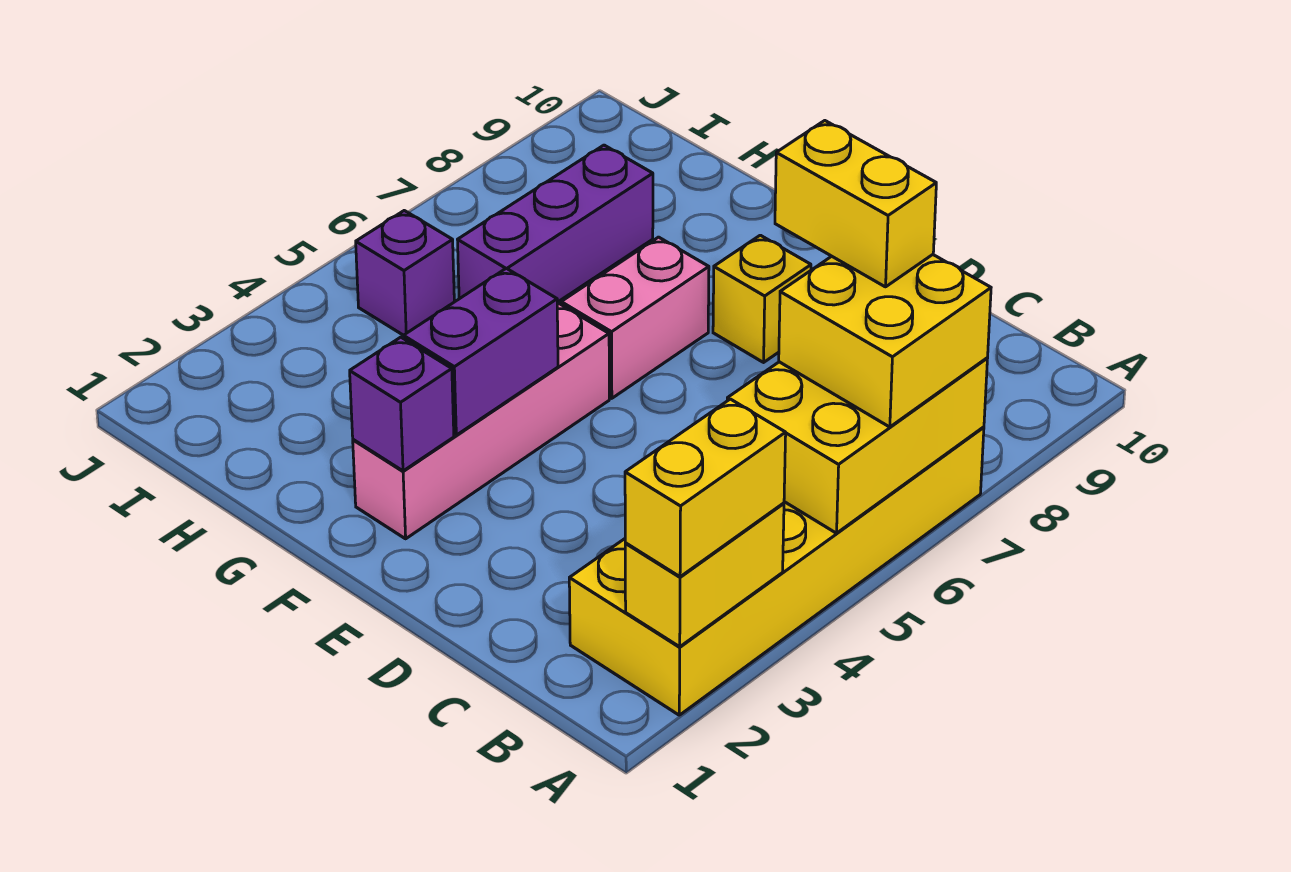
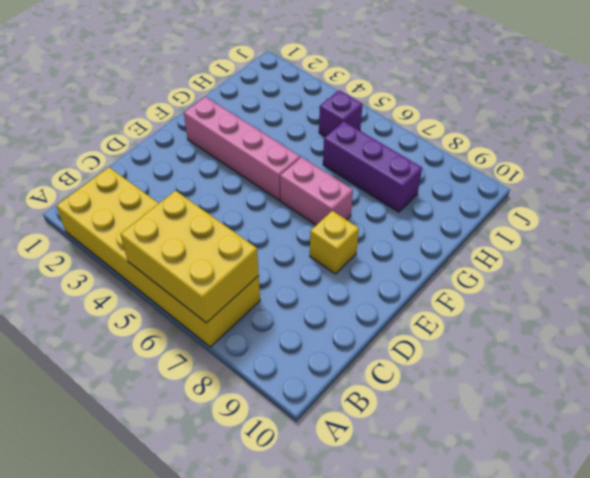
none -> yellow 1x2 brick [625,503,784,647]
none -> purple 1x1 brick [350,337,454,471]
none -> purple 1x2 brick [403,268,558,435]

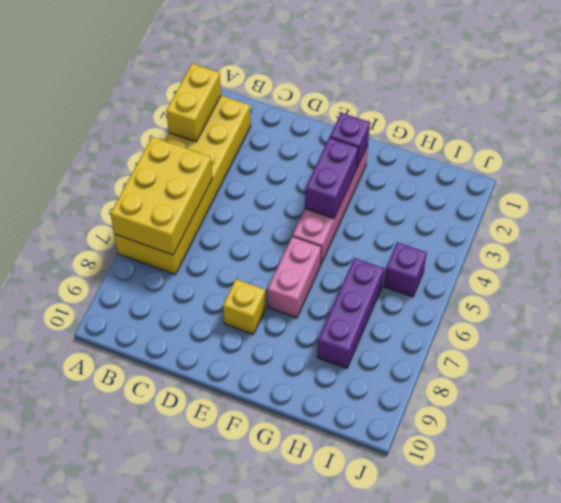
none -> yellow 1x2 brick [625,399,786,577]
none -> yellow 2x2 brick [779,255,991,427]
none -> yellow 1x2 brick [775,121,936,287]

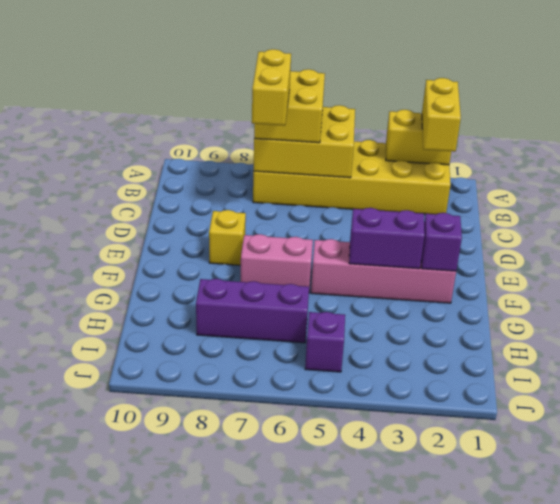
yellow 1x2 brick [422,78,461,152] -> yellow 1x2 brick turned to [625,399,786,577]

